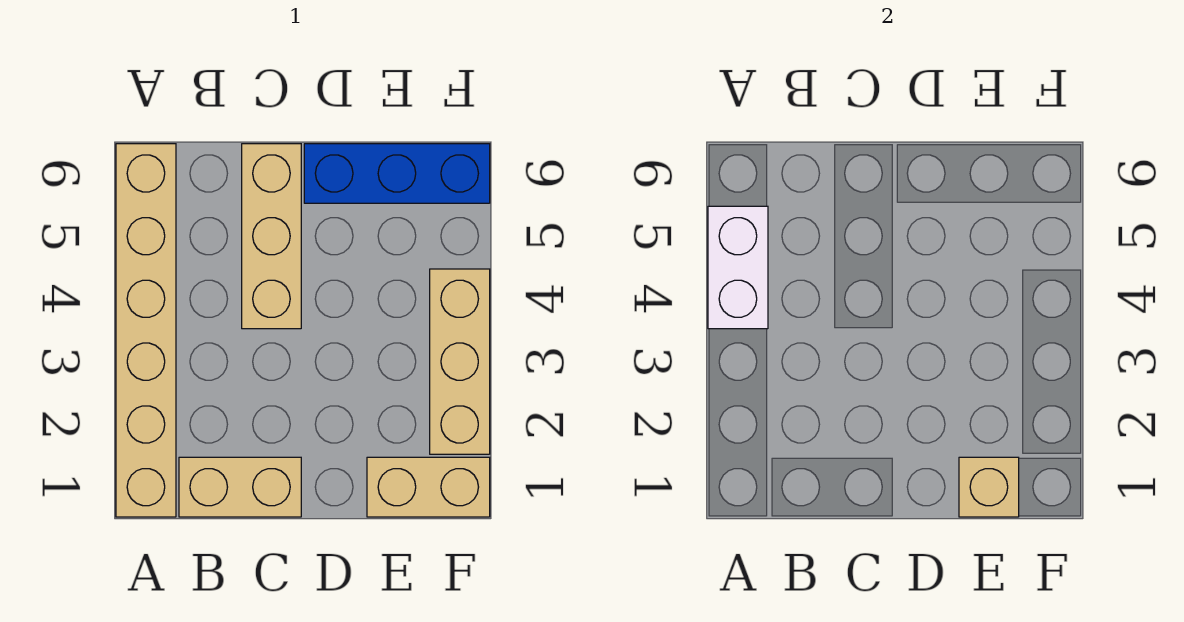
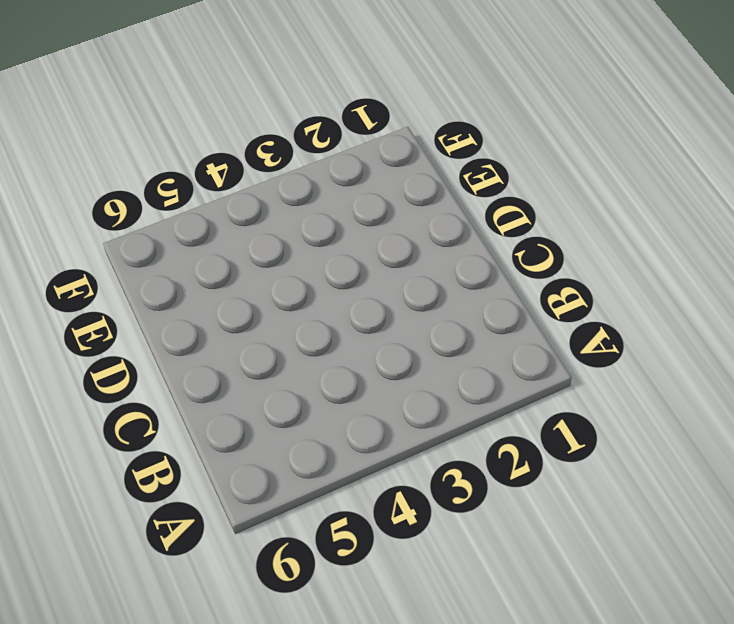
none -> tan 1x6 brick [116,144,176,517]
none -> tan 1x2 brick [179,457,301,517]

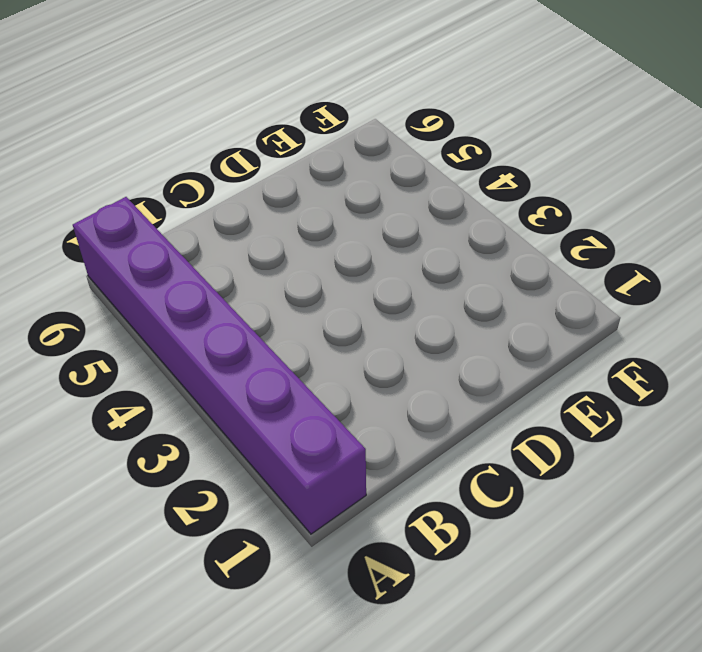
purple 1x6 brick [73,197,366,534] -> tan 1x6 brick [116,144,176,517]
none -> tan 1x2 brick [179,457,301,517]
none -> tan 1x3 brick [242,144,301,329]

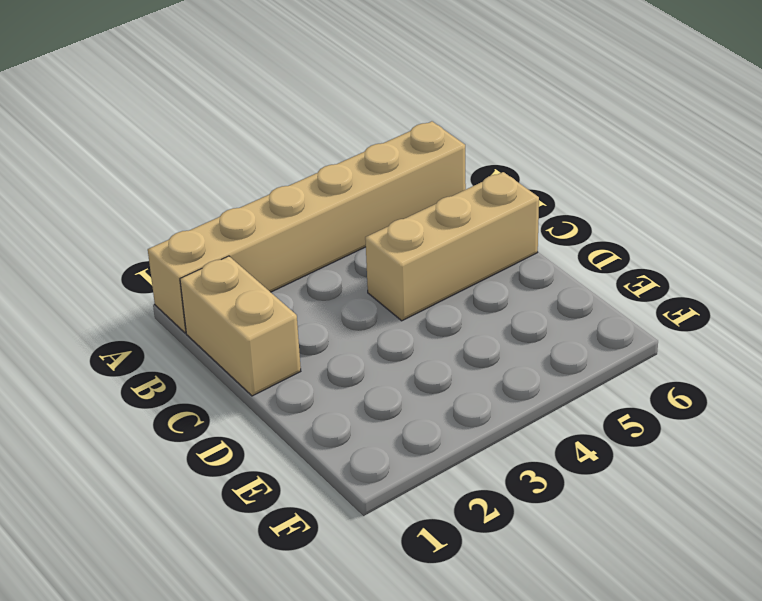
none -> blue 1x3 brick [304,144,490,203]
none -> tan 1x2 brick [367,457,490,517]

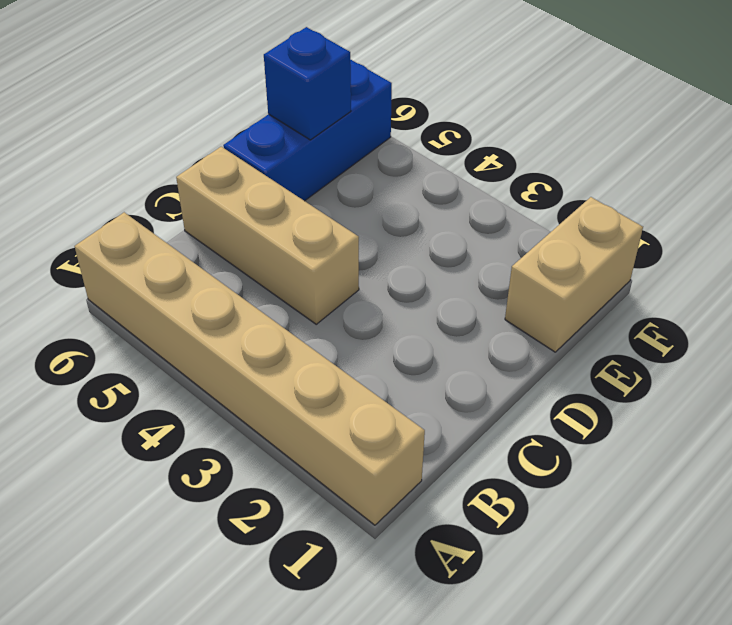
blue 1x1 brick [264,27,351,140] -> none
none -> tan 1x2 brick [179,457,301,517]
none -> tan 1x3 brick [430,269,490,454]

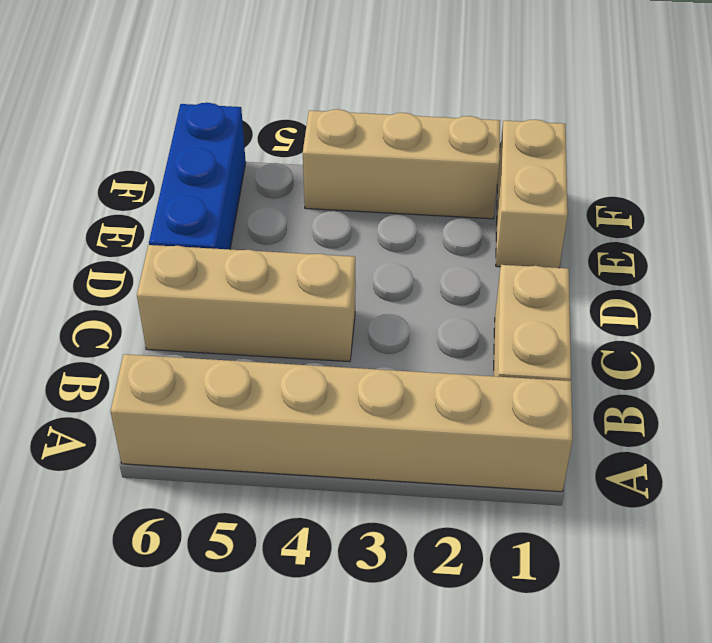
none -> white 1x2 brick [708,206,768,329]
none -> tan 1x1 brick [959,457,1019,517]

